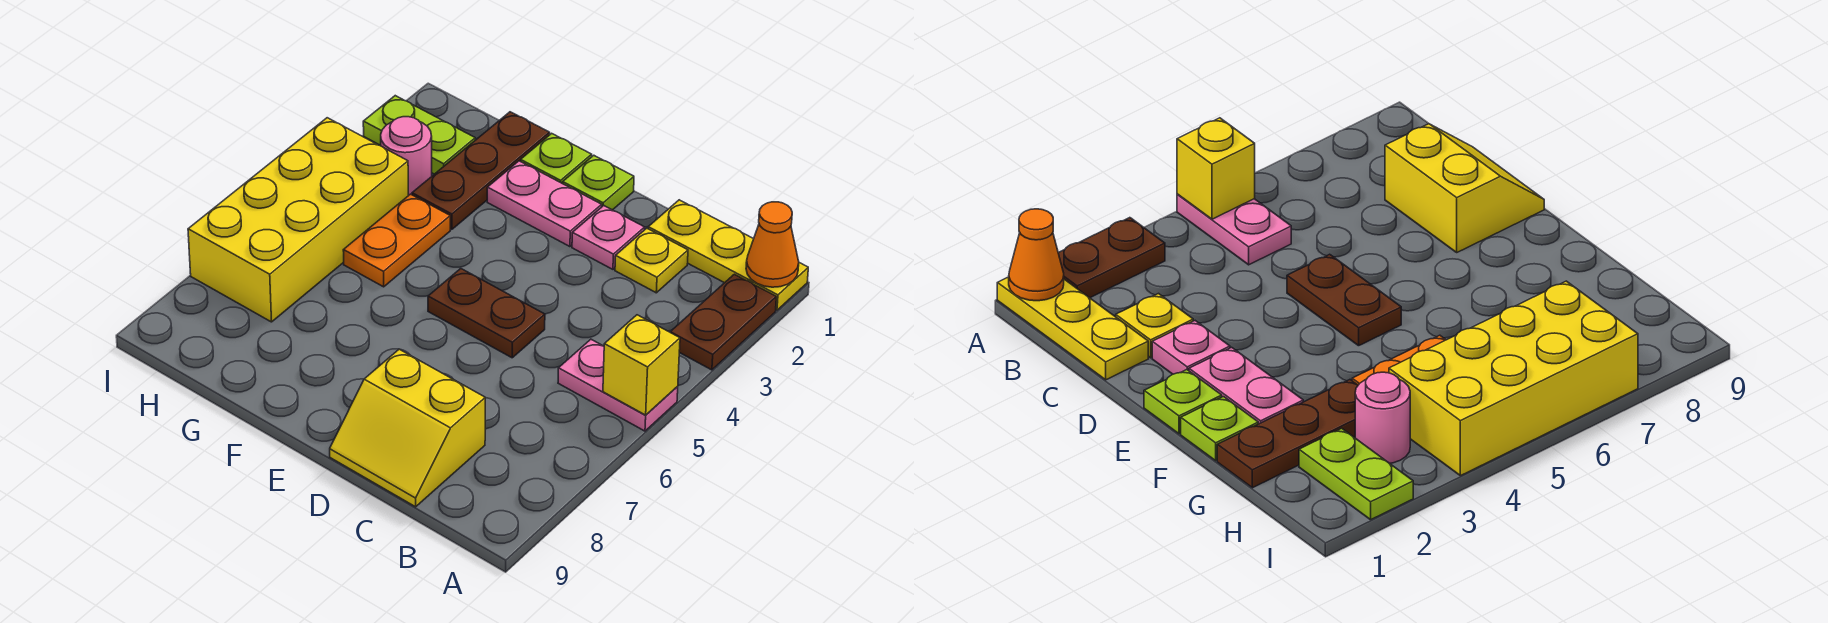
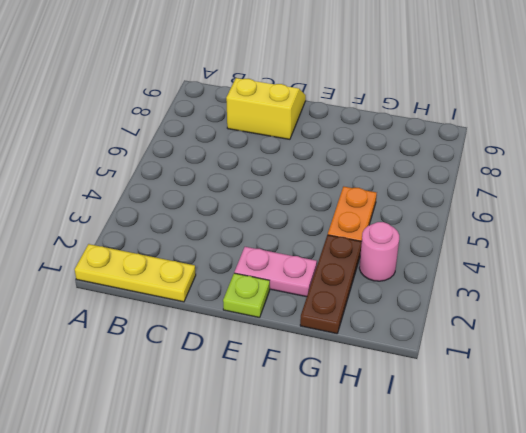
none -> brown 1x2 plate [670,274,776,370]
none -> pink 1x2 plate [558,339,678,431]
none -> yellow 1x1 plate [615,228,688,293]

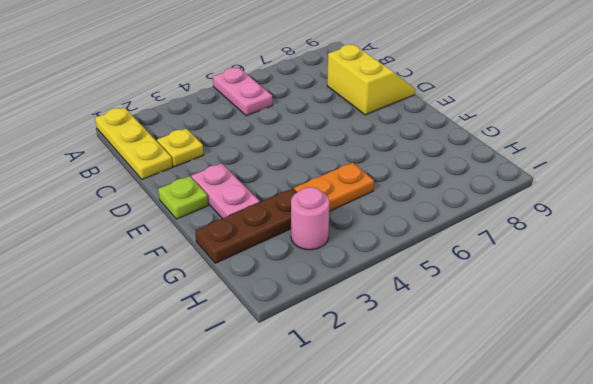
none -> brown 1x2 plate [670,274,776,370]
none -> pink 1x1 plate [572,206,645,269]
none -> brown 1x2 plate [428,269,545,358]

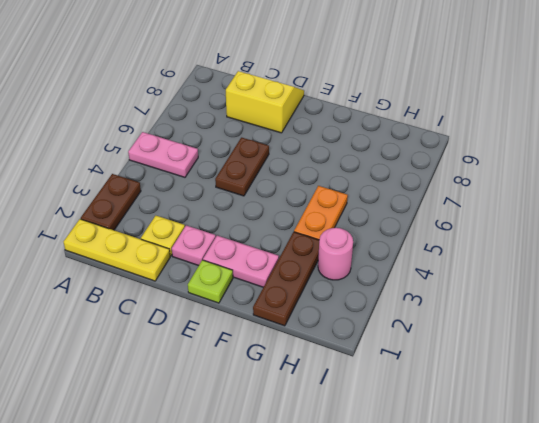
brown 1x2 plate [215,138,269,196] -> brown 1x2 plate turned to [428,269,545,358]
none -> lime 1x1 plate [521,133,592,184]
none -> lime 1x2 plate [363,96,475,174]
none -> yellow 2x4 brick [188,118,408,322]

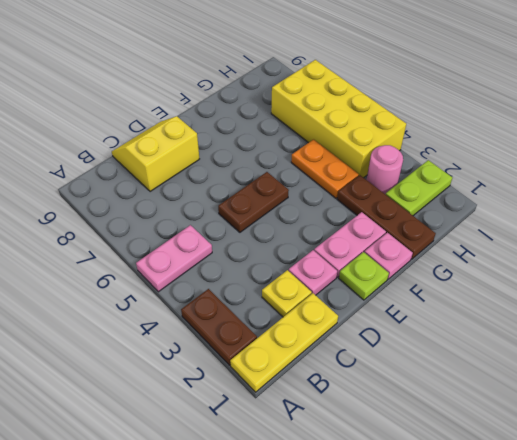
pink 1x1 plate [364,233,413,279] -> lime 1x1 plate [521,133,592,184]
none -> orange 1x1 cone [746,202,799,287]
none -> yellow 1x1 brick [603,315,680,415]

